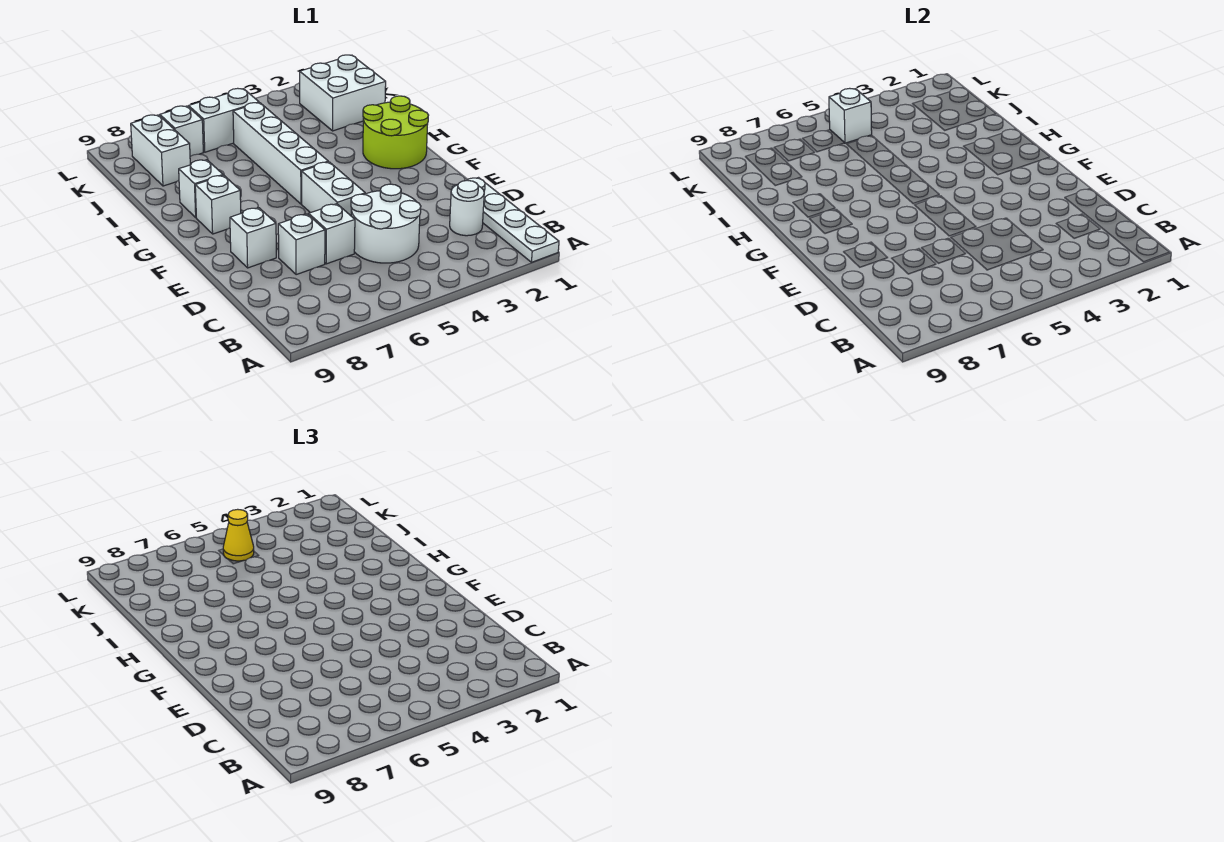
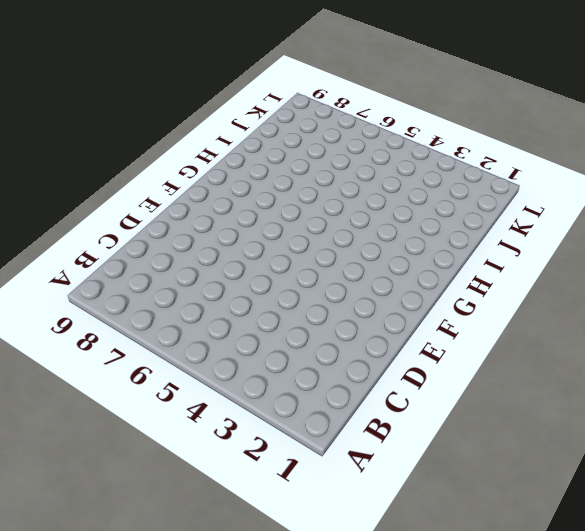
none -> white 1x4 plate [452,178,559,262]
none -> white 1x1 round brick [450,180,484,236]
none -> white 2x2 round brick [351,184,421,263]

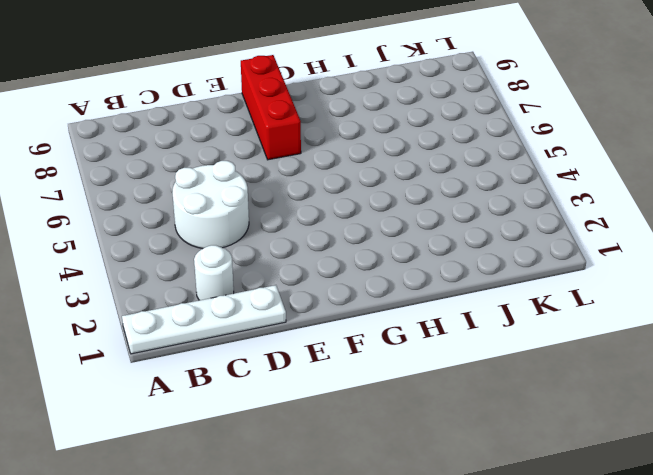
red 1x3 brick [241,55,301,160] -> none
none -> white 1x1 brick [309,204,355,264]
none -> white 1x1 brick [278,214,325,275]
none -> white 1x2 brick [302,162,365,216]

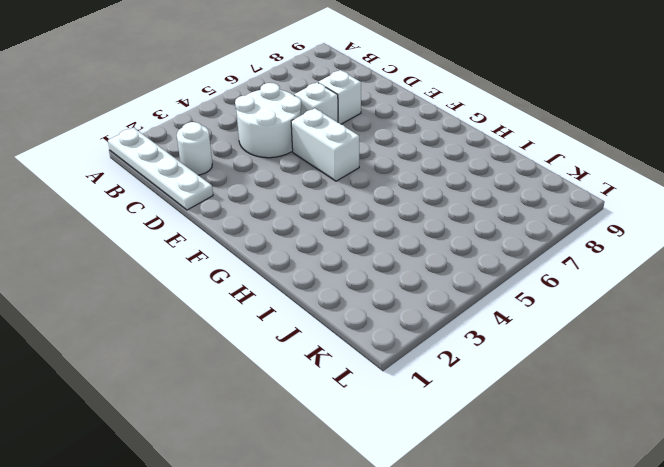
none -> white 1x1 brick [230,208,276,268]
none -> lime 2x2 round brick [363,96,428,169]
none -> white 1x4 brick [233,103,328,204]

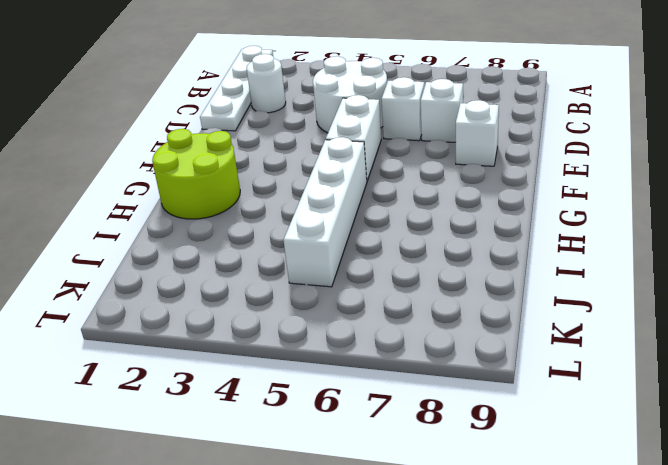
none -> white 1x1 brick [195,175,241,234]
none -> white 1x1 brick [179,160,223,217]
none -> white 2x2 brick [300,55,386,131]

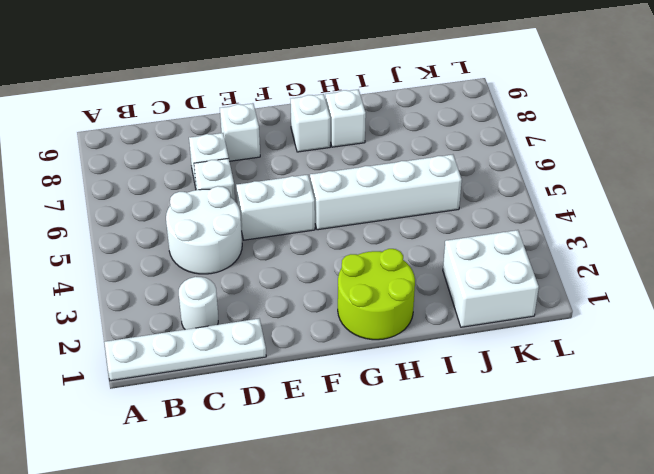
none -> white 1x2 brick [131,115,190,186]
none -> white 1x2 brick [189,88,259,152]
none -> white 1x1 brick [160,106,203,156]

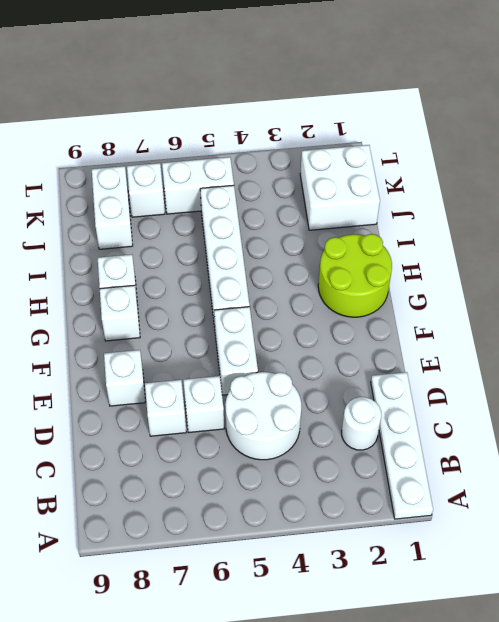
none -> white 1x1 brick [829,88,872,143]
none -> yellow 1x1 cone [223,509,254,561]

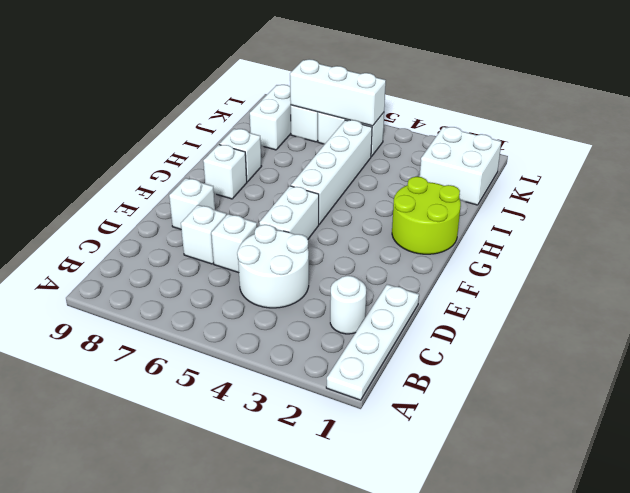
white 1x3 brick [290,59,386,126] -> white 1x1 brick [829,88,872,143]
none -> yellow 1x1 cone [223,509,254,561]

